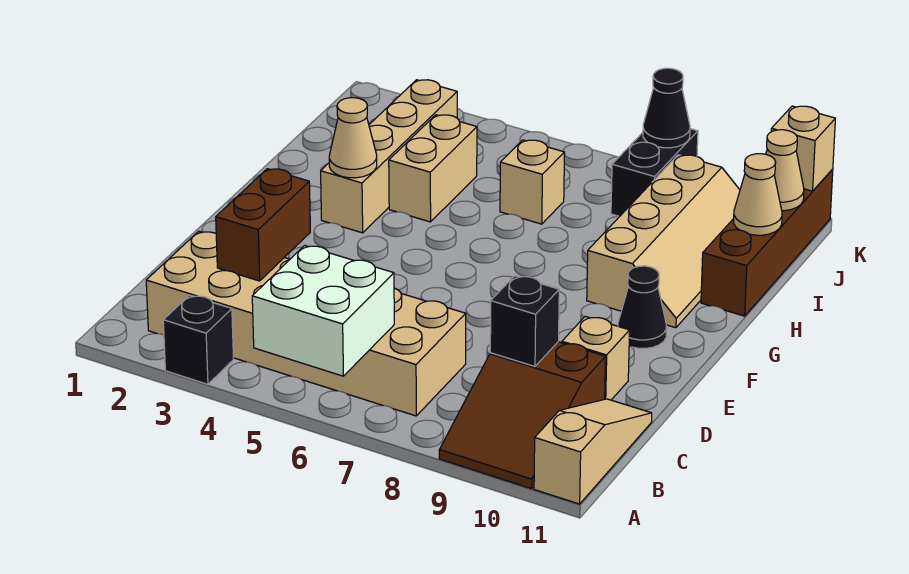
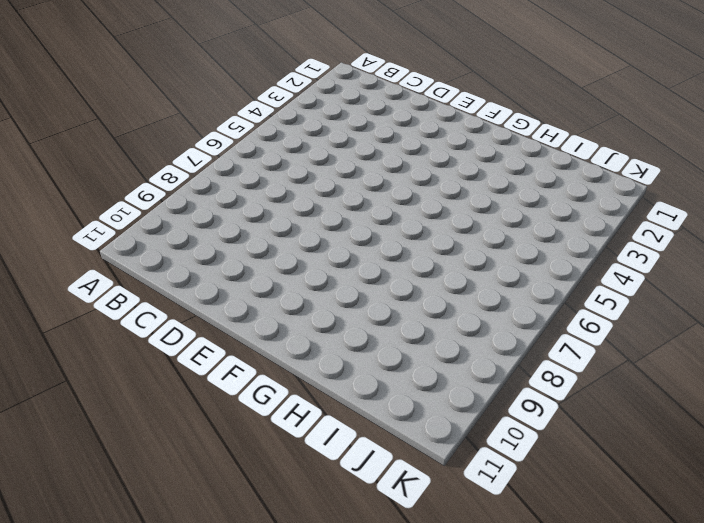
none -> black 1x1 brick [163,295,234,384]
none -> brown 2x3 slope [439,342,606,489]
none -> tan 1x3 slope [534,399,652,504]

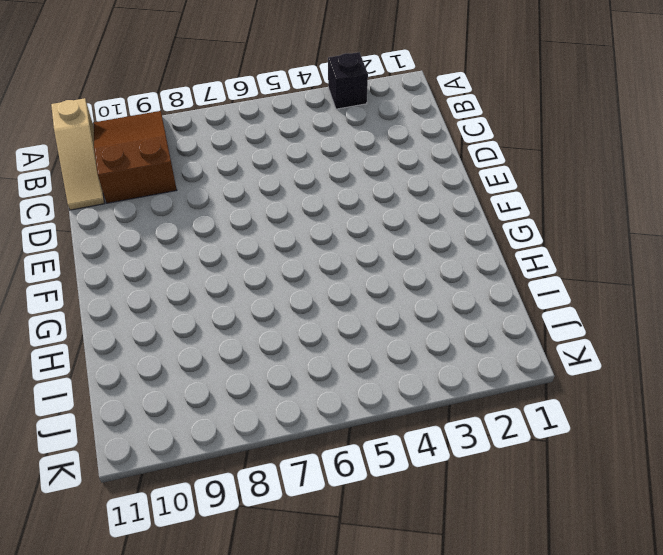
none -> tan 2x6 brick [146,231,466,416]
none -> tan 1x1 brick [562,316,630,400]
none -> black 1x1 cone [618,266,667,348]

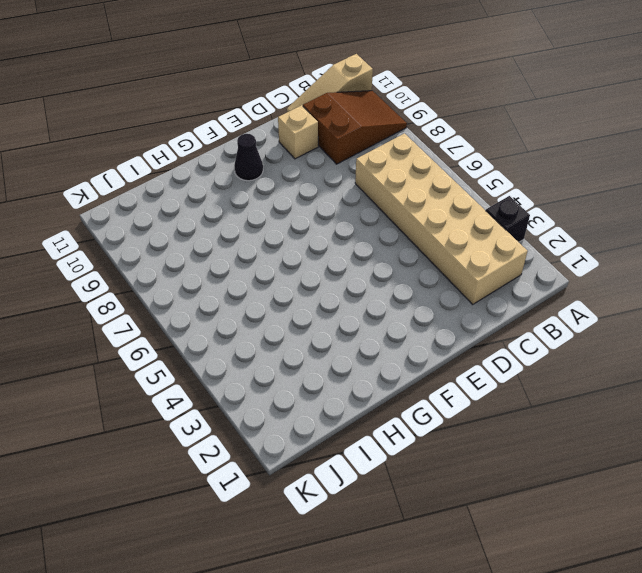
none -> tan 1x4 brick [321,80,457,233]
none -> tan 2x4 slope [587,155,740,328]
none -> tan 1x2 brick [389,115,477,222]

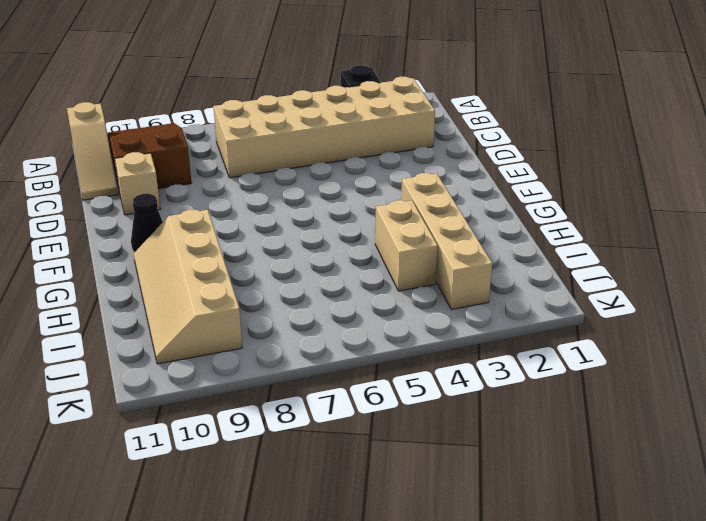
none -> brown 1x4 brick [701,169,833,316]
none -> tan 1x1 brick [500,140,565,224]
none -> black 1x2 brick [611,129,698,216]

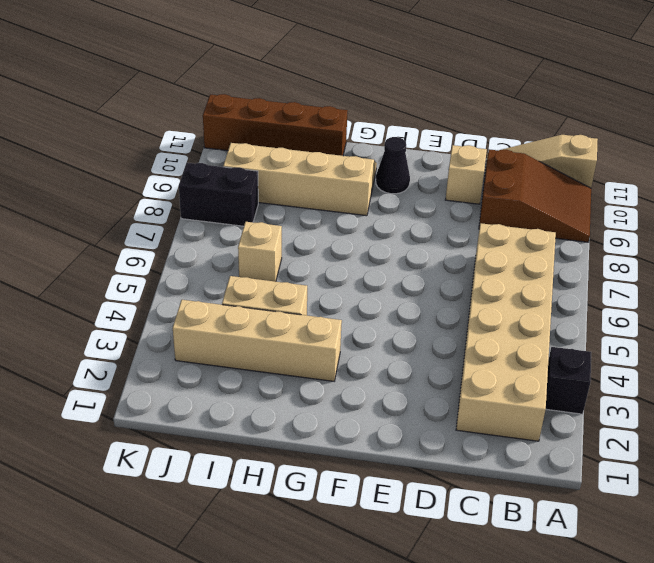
none -> white 2x2 brick [252,245,394,376]
none -> brown 1x2 brick [216,169,310,281]
none -> black 1x1 brick [490,276,559,366]

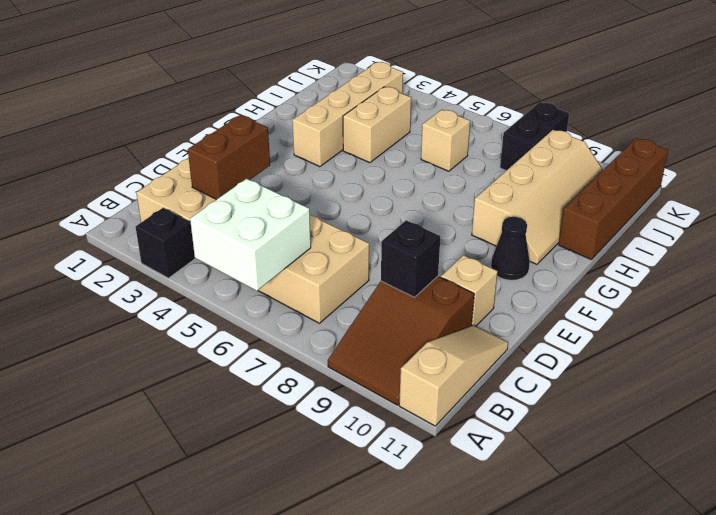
none -> tan 1x1 cone [329,98,377,178]
none -> tan 1x1 cone [734,154,782,235]
none -> tan 1x1 cone [766,130,804,211]

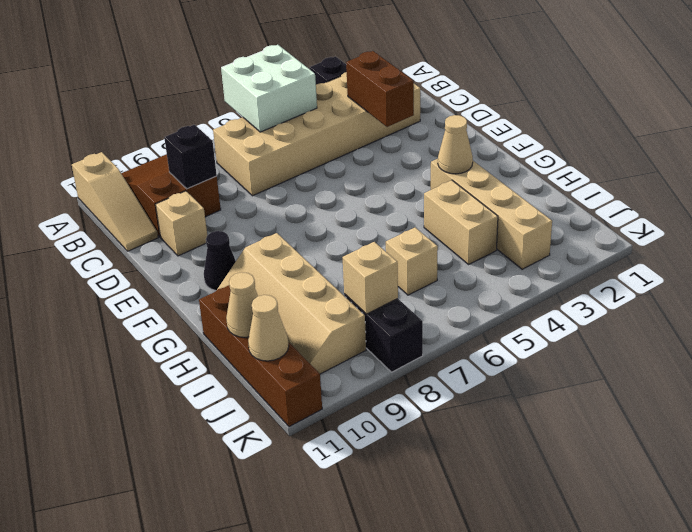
tan 1x1 brick [342,242,398,314] -> tan 1x1 brick moved to [771,106,835,191]
none -> black 1x1 cone [643,68,690,148]

